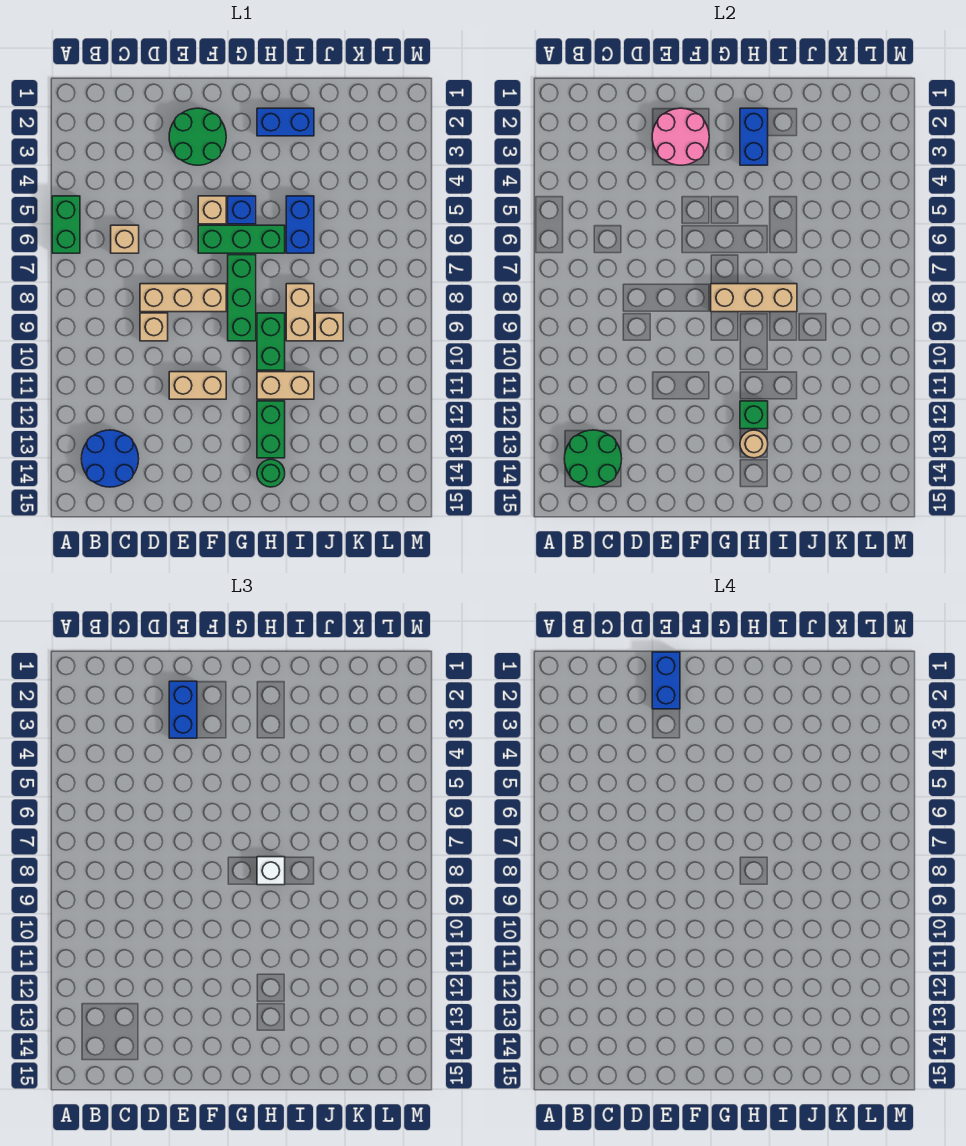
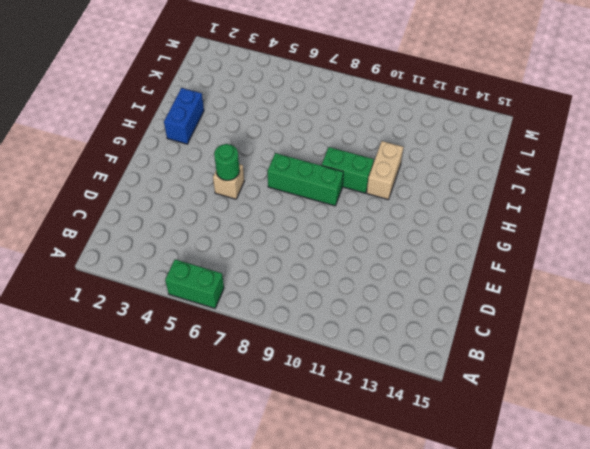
green 1x1 round brick [214,144,240,180] -> green 1x1 round brick moved to [257,459,285,487]
none -> blue 2x2 round brick [81,430,139,487]
none -> tan 1x1 brick [111,225,139,253]
none -> tan 1x3 brick [140,284,226,312]

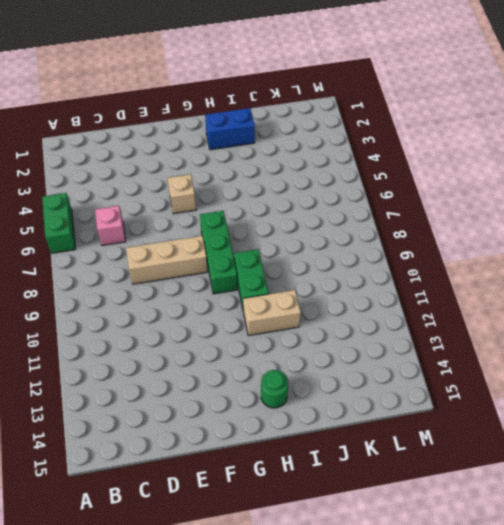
pink 1x1 brick [95,206,126,245] -> tan 1x1 brick [111,225,139,253]
none -> blue 2x2 round brick [81,430,139,487]
none -> tan 1x1 brick [140,313,168,341]
none -> green 2x2 round brick [169,108,226,165]

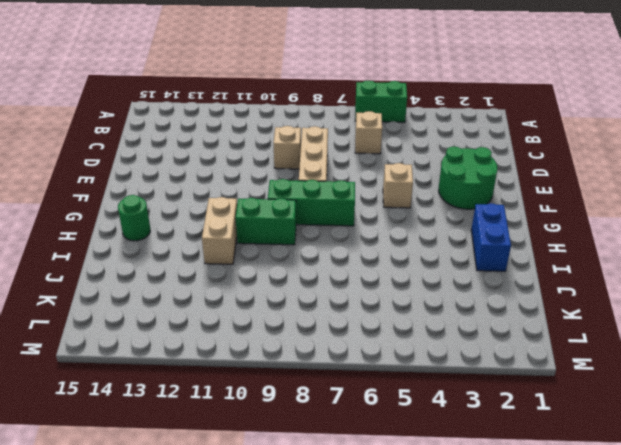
none -> blue 2x2 round brick [81,430,139,487]
none -> tan 1x2 brick [169,372,226,399]
none -> green 1x3 brick [198,225,285,253]

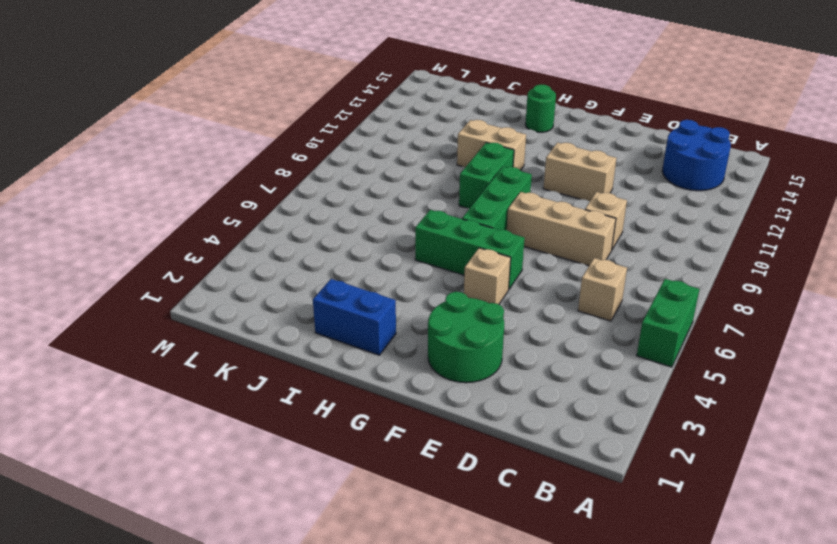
none -> blue 1x1 brick [228,196,256,224]
none -> green 1x2 brick [257,401,285,458]
none -> blue 1x2 brick [286,196,314,253]

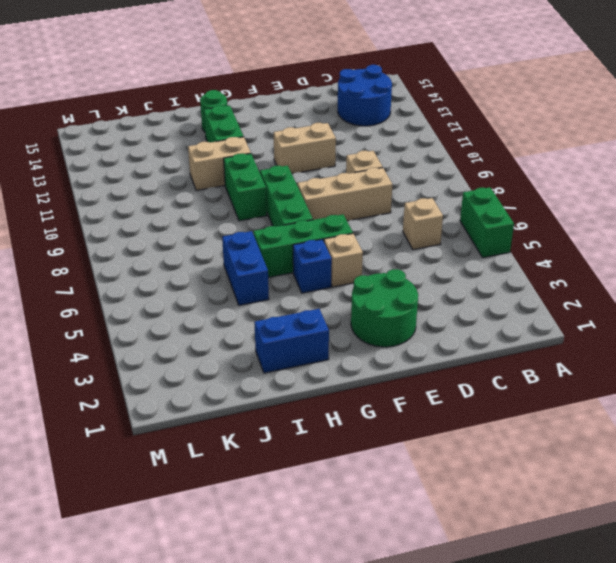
none -> tan 1x2 brick [286,284,314,341]
none -> tan 1x1 brick [315,313,343,341]
none -> green 2x2 round brick [564,430,622,487]

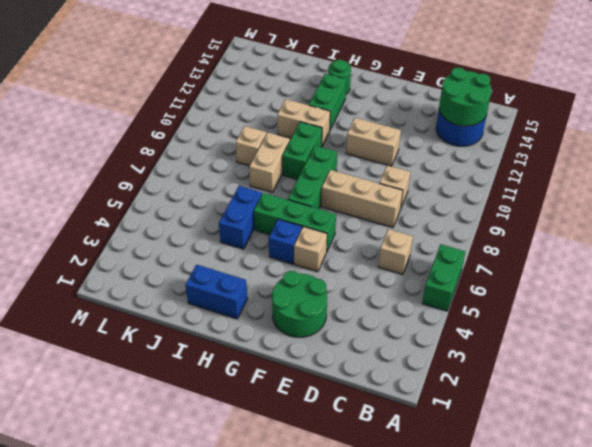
none -> pink 2x2 round brick [652,108,709,165]
none -> tan 1x3 brick [711,284,797,312]
none -> blue 1x2 brick [740,108,768,165]

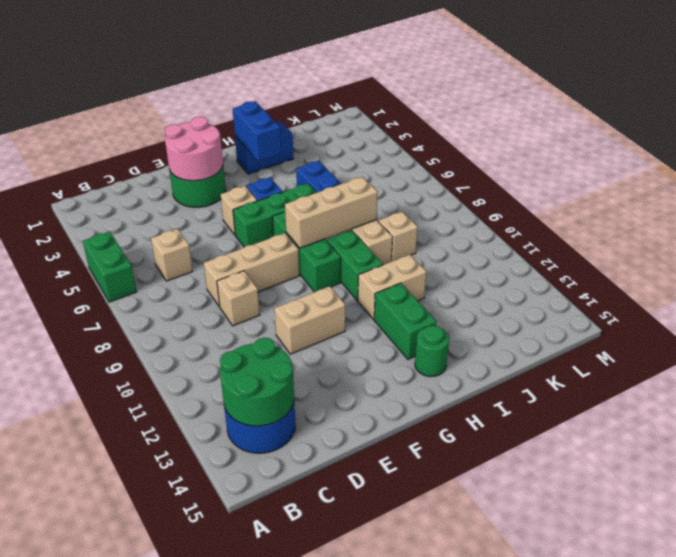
none -> green 1x1 brick [740,401,768,429]
none -> tan 1x1 round brick [740,430,768,458]
none -> blue 1x2 brick [169,681,197,738]

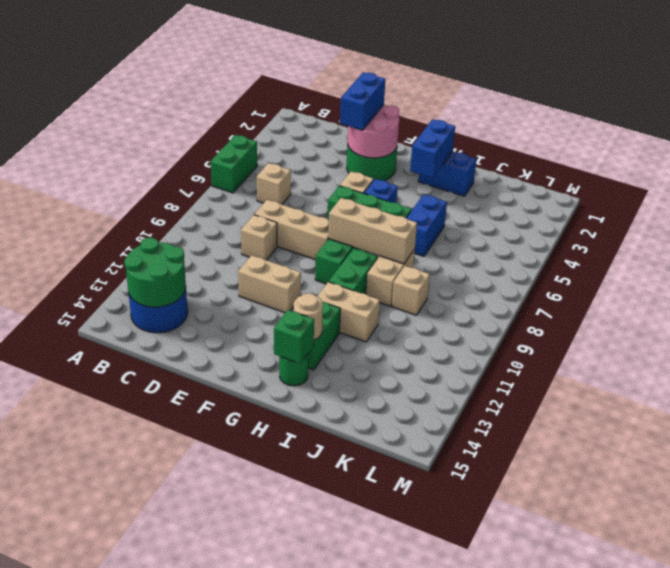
green 1x1 brick [274,310,314,364] -> green 1x1 brick moved to [740,401,768,429]
none -> white 1x1 brick [257,857,285,885]
none -> blue 1x2 brick [652,652,680,709]

